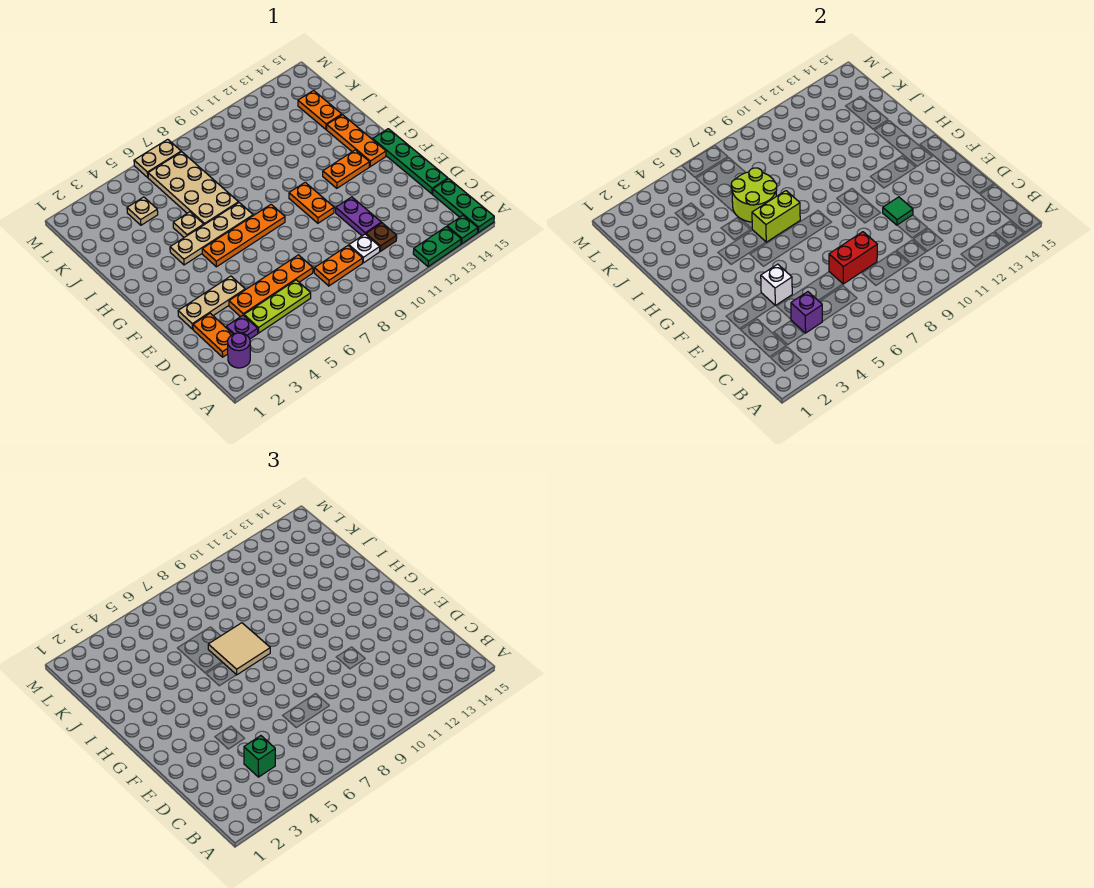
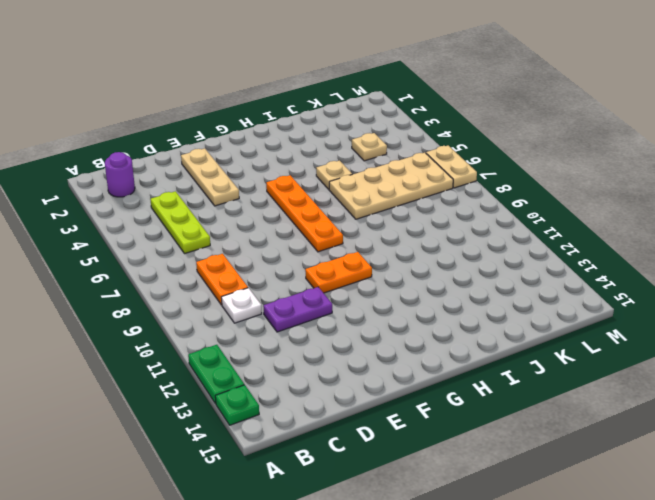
none -> green 1x3 plate [433,179,494,232]
none -> orange 1x2 plate [193,313,233,357]
none -> purple 1x1 plate [226,315,258,339]
none -> brown 1x1 plate [366,223,397,251]

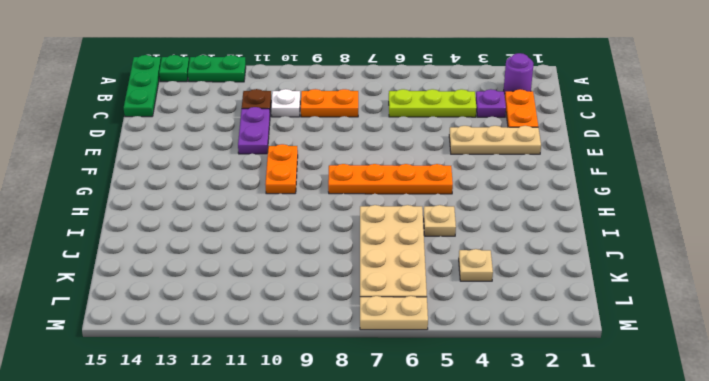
none -> orange 1x4 plate [229,255,313,317]
none -> green 1x4 plate [373,129,448,194]
none -> orange 1x2 plate [323,150,370,188]
none -> orange 1x3 plate [327,115,386,167]

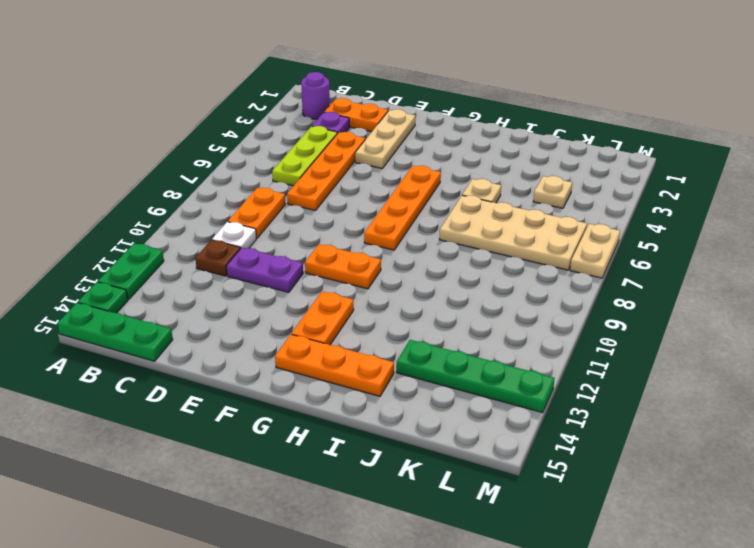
green 1x4 plate [396,340,554,413] -> green 1x4 plate moved to [373,129,448,194]
none -> tan 1x4 plate [170,203,253,265]
none -> orange 1x2 plate [298,91,342,129]
none -> purple 1x1 brick [791,292,822,333]
none -> red 1x2 brick [829,232,877,284]

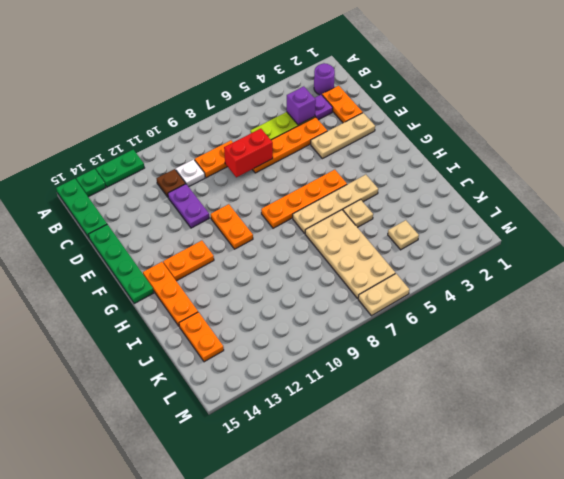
none -> white 1x1 brick [761,264,792,305]
none -> green 1x1 tile [883,197,913,225]
none -> lime 1x2 brick [752,191,800,242]
none -> lime 2x2 round brick [731,168,777,222]

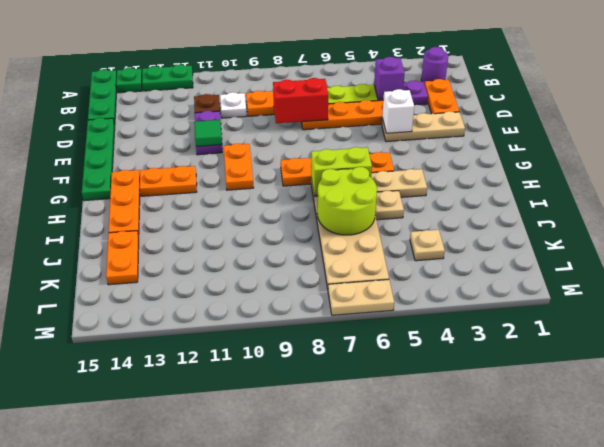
none -> green 1x1 brick [244,736,275,777]
none -> tan 2x2 tile [208,623,270,675]

